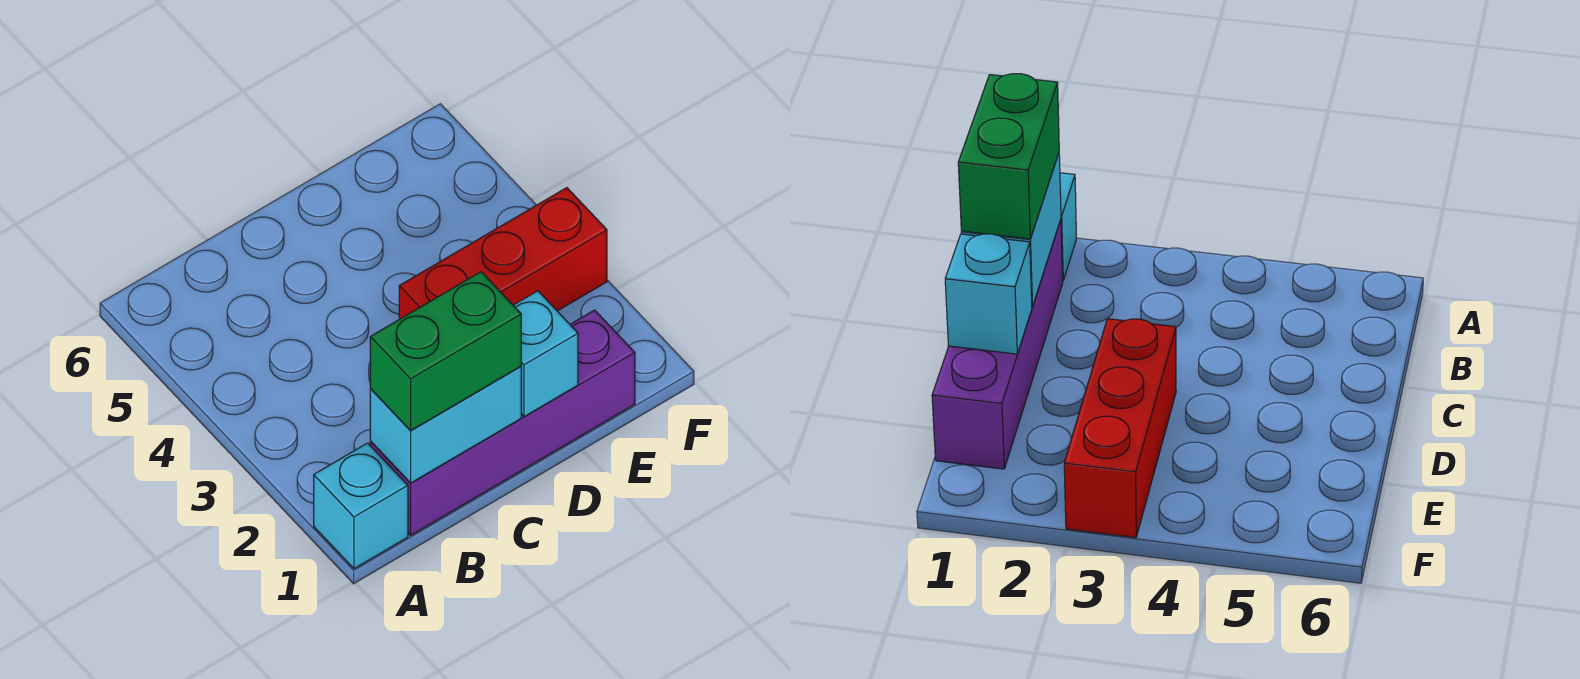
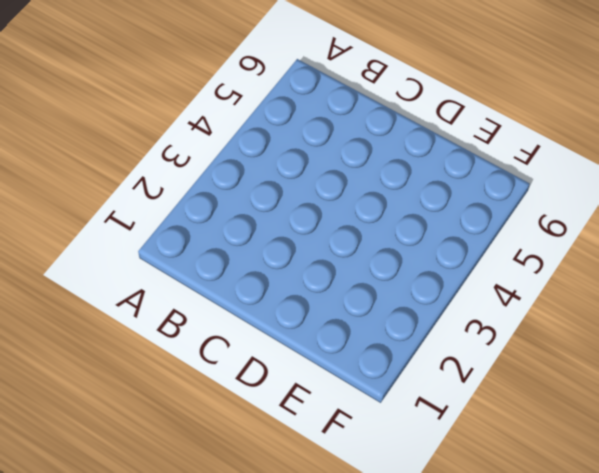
none -> cyan 1x1 brick [314,443,408,569]
none -> purple 1x4 brick [370,310,635,535]

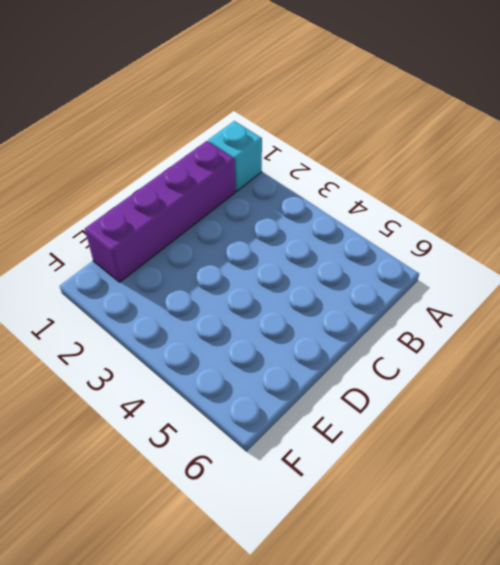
none -> red 1x3 brick [399,188,607,319]
none -> cyan 1x2 brick [370,366,521,483]

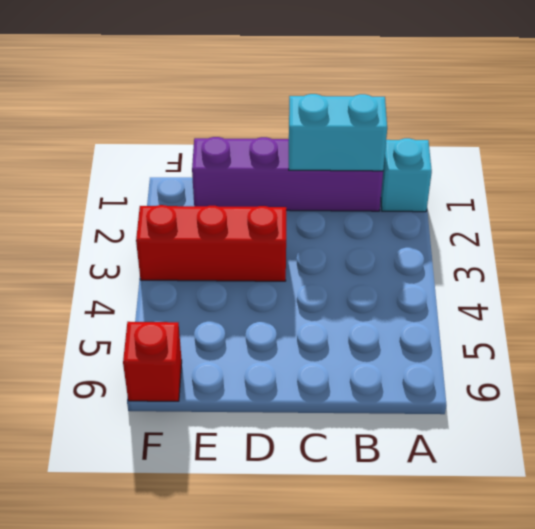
red 1x1 brick [123,322,182,401] -> none
none -> cyan 1x1 brick [513,291,578,417]
none -> green 1x2 brick [370,272,521,430]

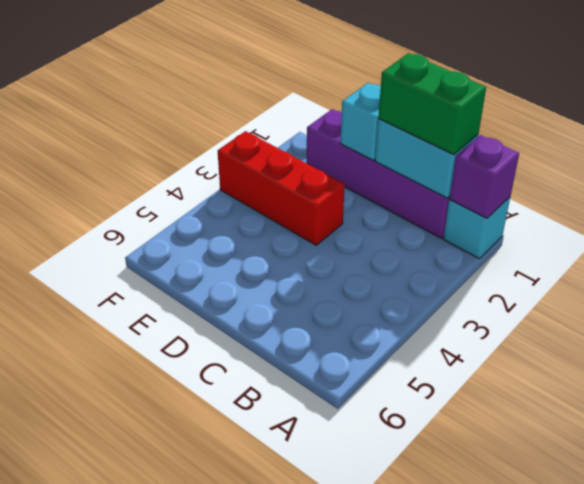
purple 1x1 brick [449,135,519,218] -> none

